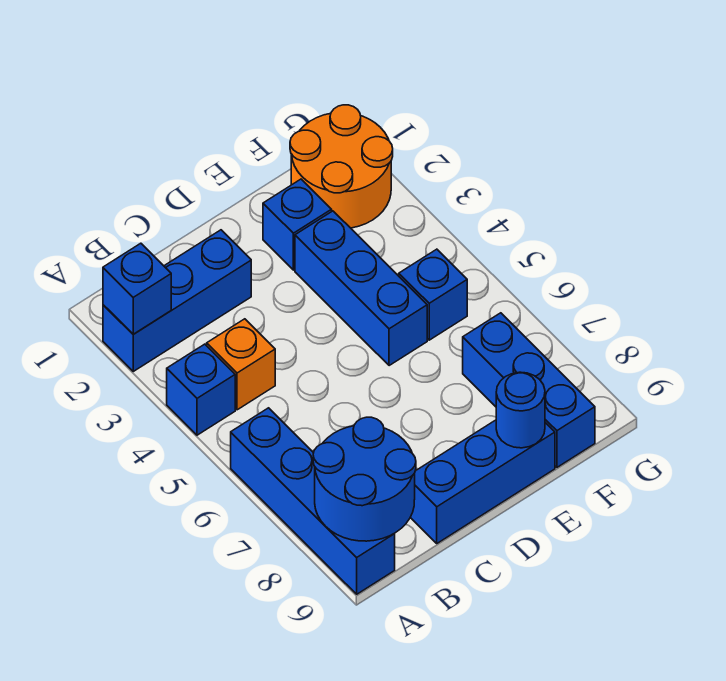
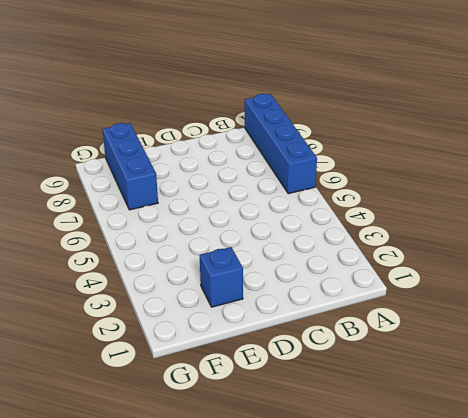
none -> blue 1x3 brick [103,230,251,371]
none -> blue 1x1 brick [167,344,235,435]
none -> orange 1x1 brick [207,319,275,410]

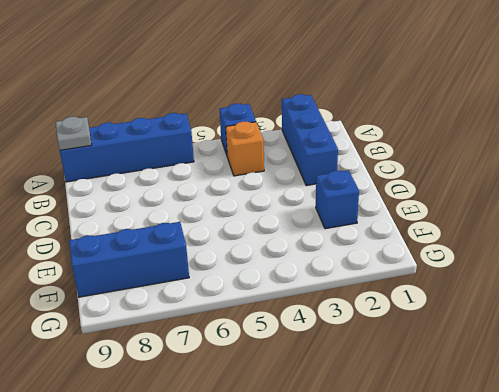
grey 1x1 plate [56,117,92,150] -> blue 2x2 round brick [313,417,416,541]
none -> blue 1x3 brick [410,420,555,543]
none -> blue 1x3 brick [295,211,427,366]
none -> orange 2x2 round brick [290,105,393,228]

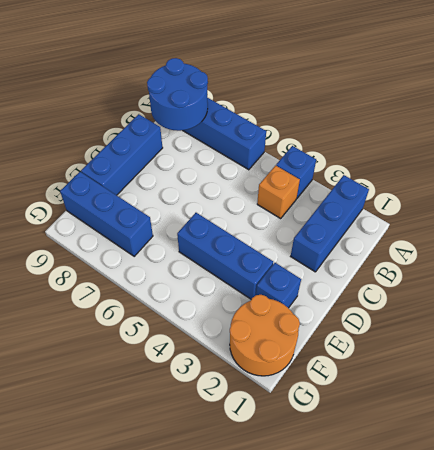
none -> blue 1x1 brick [399,249,467,340]
none -> blue 1x1 brick [103,243,171,334]
none -> blue 1x1 round brick [496,372,545,448]

